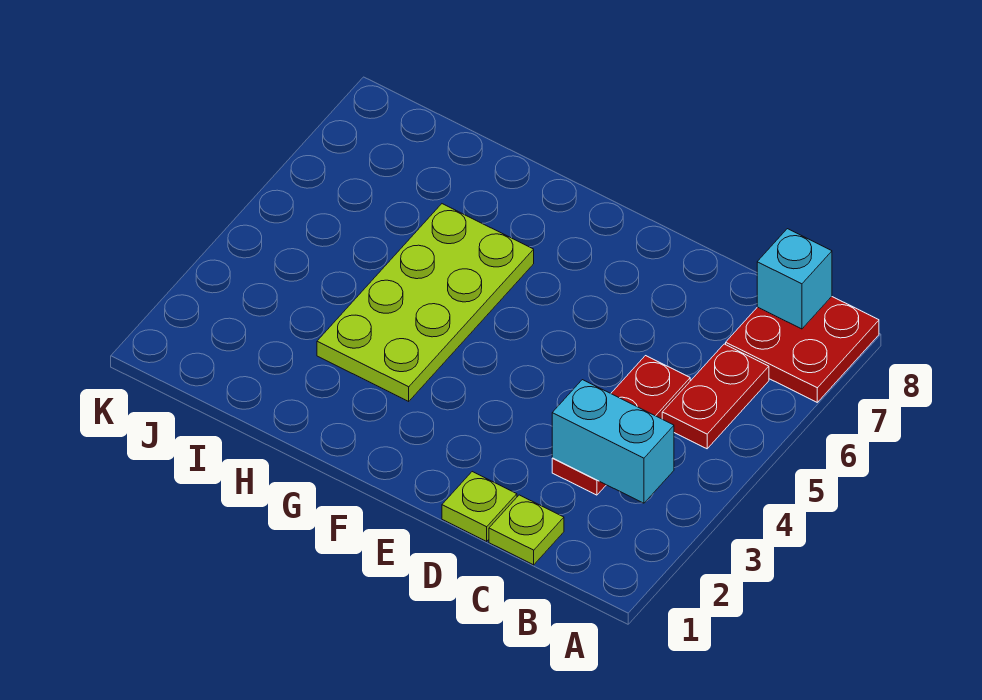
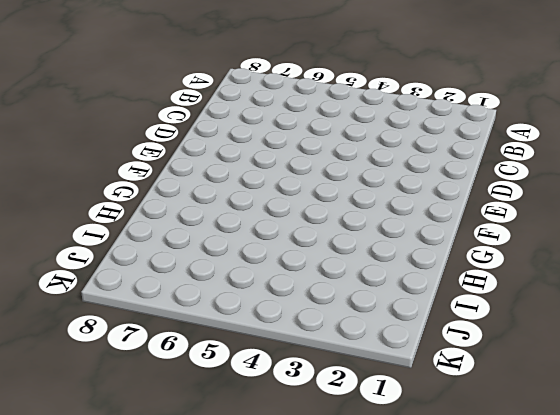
none -> red 2x2 plate [726,297,879,402]
none -> red 1x2 plate [662,344,769,449]

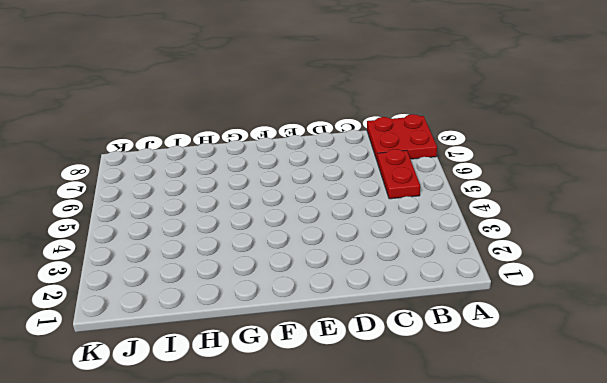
none -> lime 1x1 plate [489,495,564,565]
none -> red 1x3 plate [552,356,690,495]

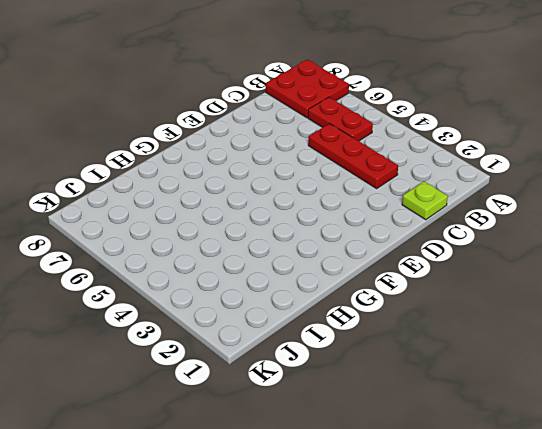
none -> lime 1x1 plate [442,472,517,541]
none -> lime 2x4 plate [317,204,534,401]

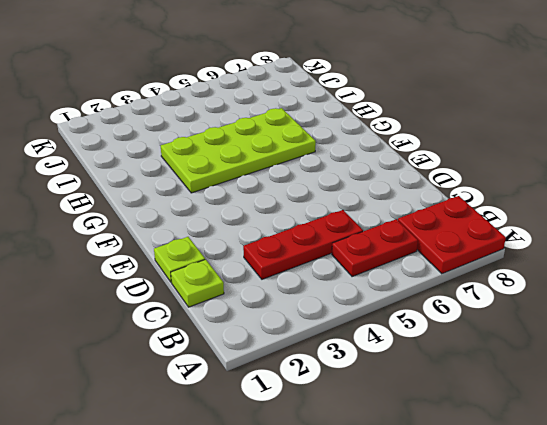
none -> cyan 1x2 brick [552,380,674,503]
none -> cyan 1x1 brick [757,229,832,329]

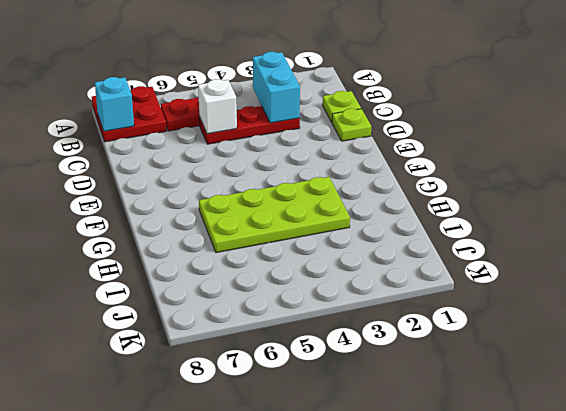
white 1x1 brick [198,79,237,134] -> none

